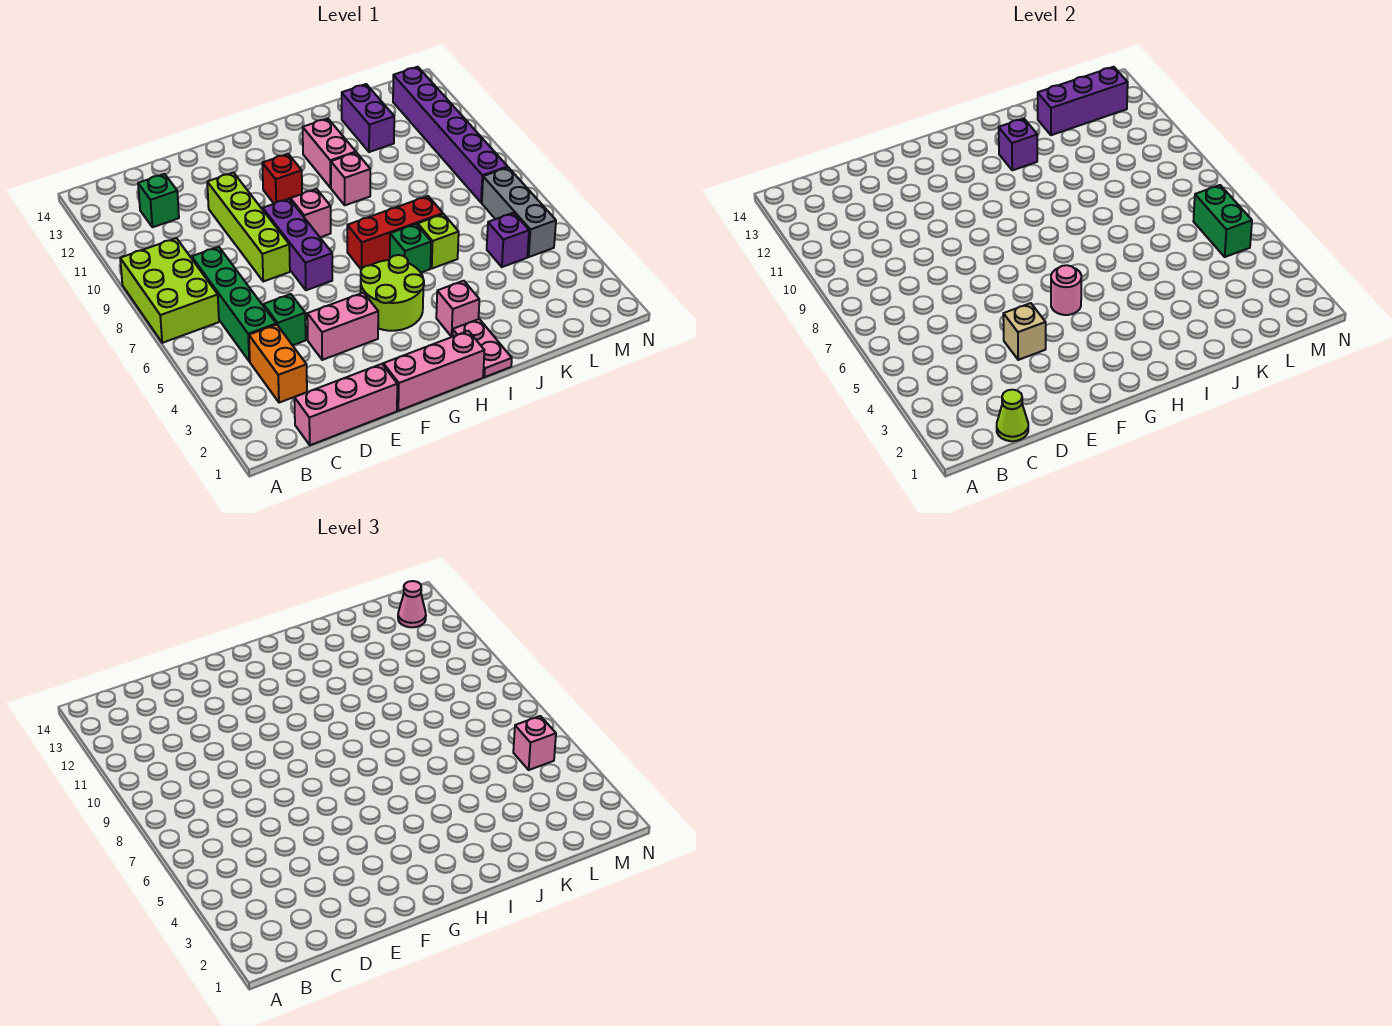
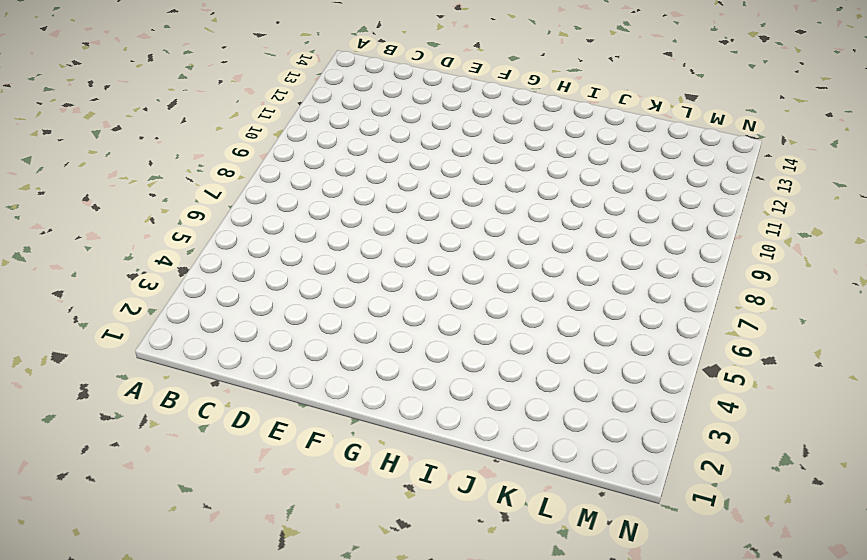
none -> lime 2x3 brick [120,238,219,343]
none -> pink 1x3 brick [294,364,397,445]
none -> orange 1x2 brick [249,324,307,403]
none -> green 1x4 brick [192,247,276,361]

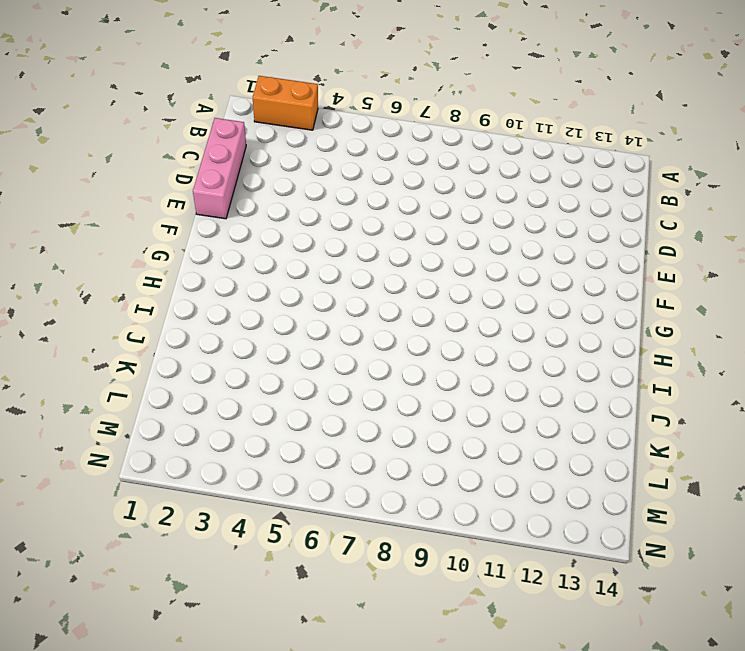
orange 1x2 brick [253,76,318,130] -> orange 1x2 brick moved to [249,324,307,403]
none -> lime 2x3 brick [120,238,219,343]
none -> green 1x4 brick [192,247,276,361]
none -> green 1x1 brick [138,174,179,227]
none -> green 1x1 brick [263,294,306,345]

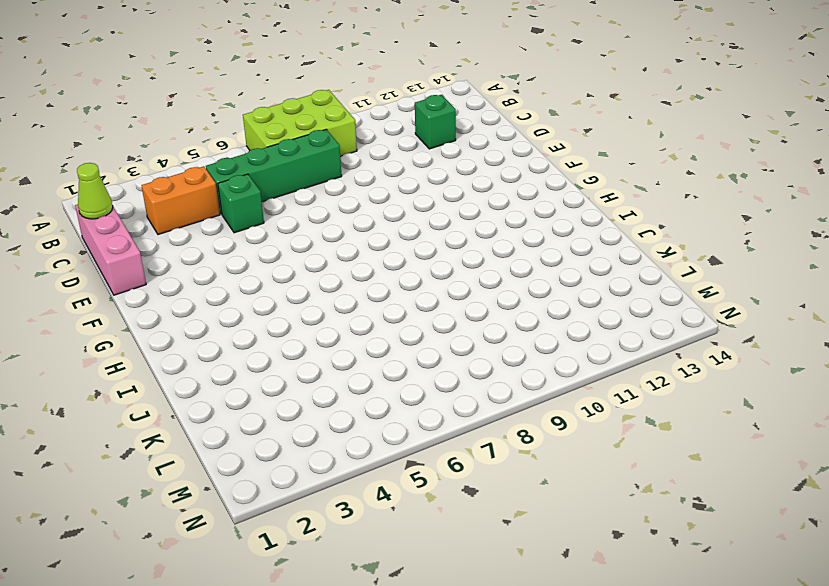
none -> pink 1x2 brick [307,293,378,360]
none -> lime 1x4 brick [207,173,290,281]
none -> pink 1x3 brick [383,331,484,411]
none -> purple 1x3 brick [263,199,332,290]

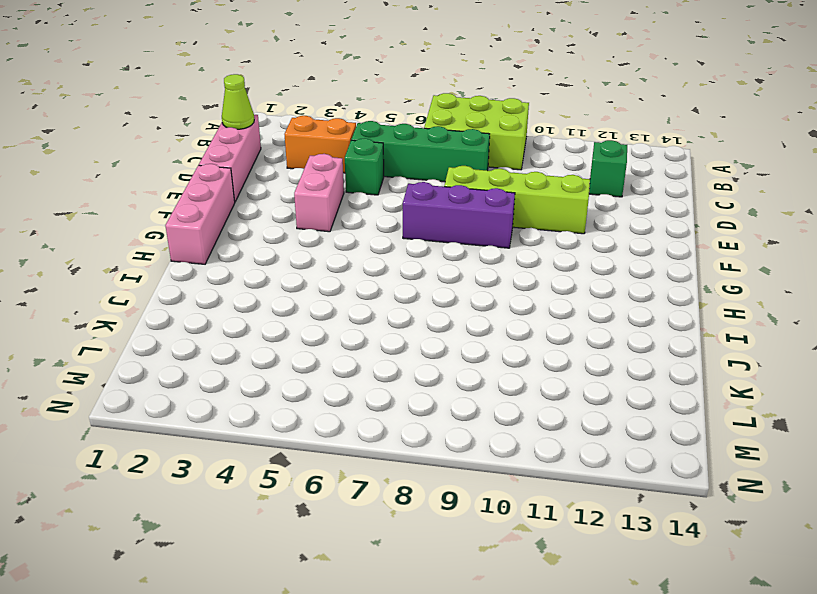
none -> lime 2x2 round brick [361,255,424,331]
none -> pink 1x1 brick [291,189,331,237]
none -> red 1x1 brick [262,154,302,204]
none -> red 1x3 brick [347,196,443,270]

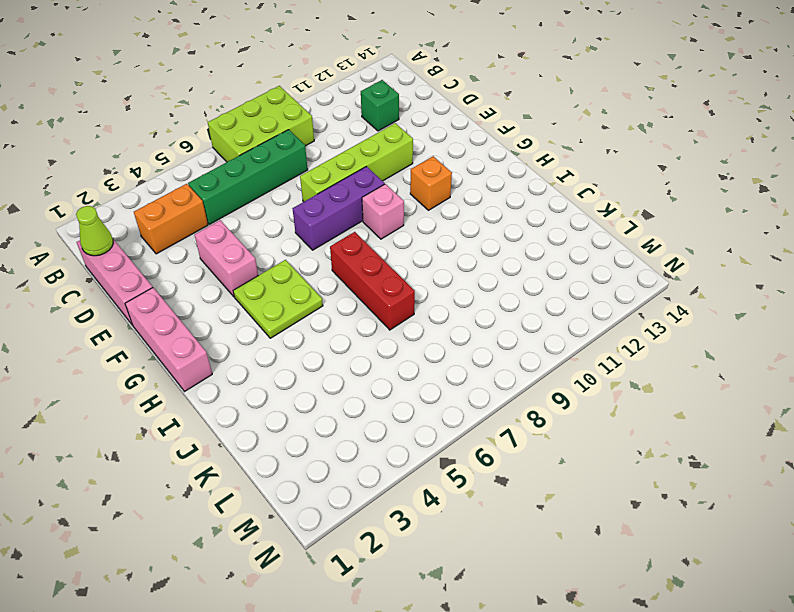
lime 2x2 plate [233,260,323,338] -> lime 2x2 round brick [361,255,424,331]
orange 1x1 brick [410,156,452,210] -> red 1x1 brick [262,154,302,204]
none -> green 1x1 brick [263,294,306,345]
none -> pink 1x2 plate [452,319,512,377]
none -> pink 1x1 brick [436,281,479,337]
none -> green 1x1 brick [390,224,431,273]

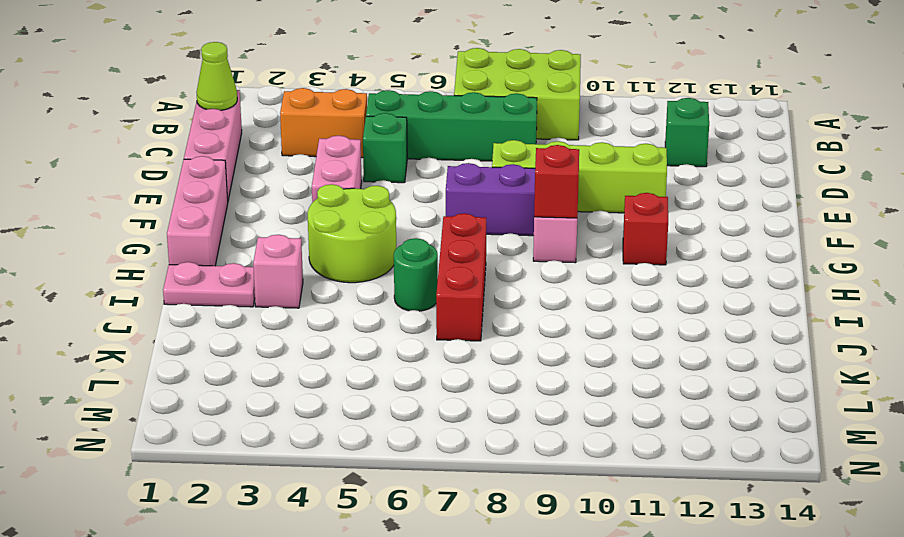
red 1x1 brick [534,145,579,218] -> none
green 1x1 round brick [394,238,438,311] -> green 1x1 brick [390,224,431,273]
none -> pink 1x1 brick [331,152,370,205]
none -> pink 1x2 brick [303,118,356,188]
none -> lime 1x1 brick [418,214,459,268]
none -> purple 1x2 brick [342,84,394,152]

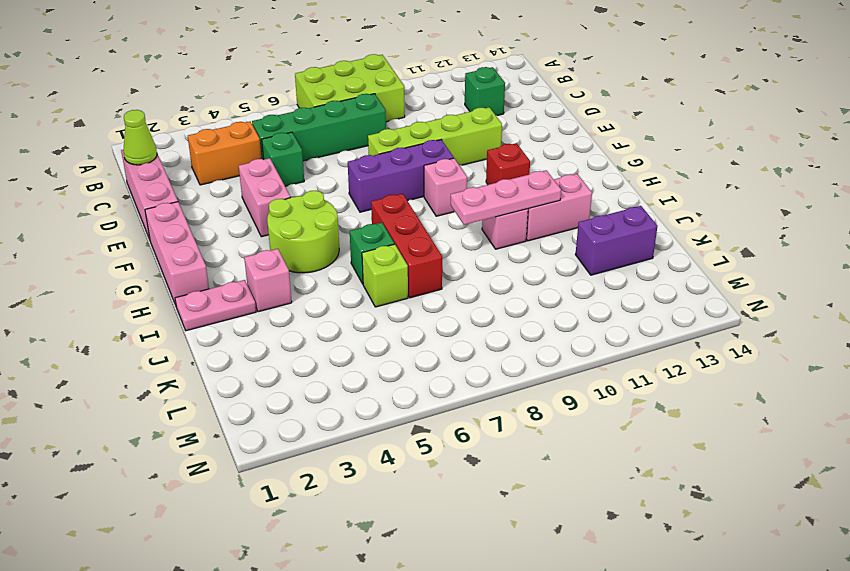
pink 1x3 plate [451,170,561,225] -> none
none -> purple 1x1 brick [487,213,529,267]
none -> grey 1x3 brick [482,167,556,257]
none -> purple 1x6 brick [393,67,508,203]
none -> tan 1x1 brick [1003,303,1046,360]

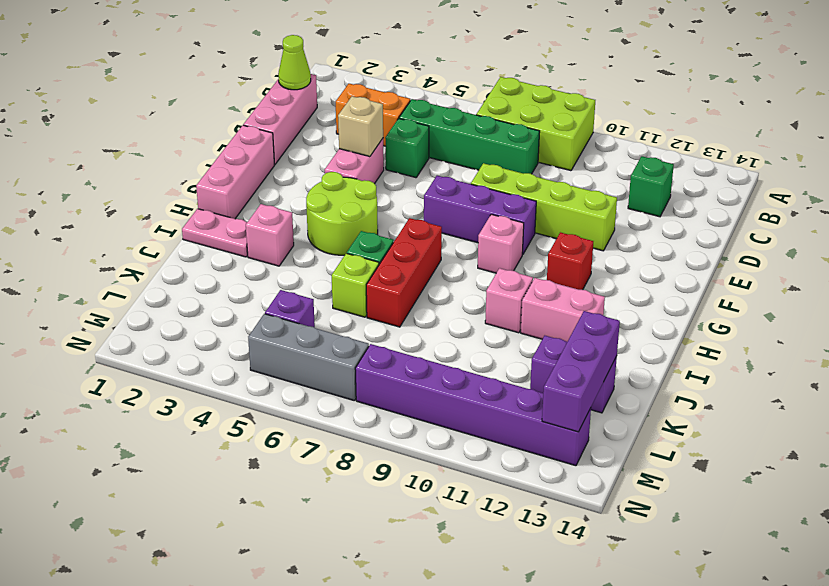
none -> pink 1x1 round brick [1051,265,1081,315]
none -> purple 1x1 brick [999,118,1037,170]
none -> green 1x2 brick [1193,185,1252,257]
none -> pink 1x1 brick [513,716,556,770]

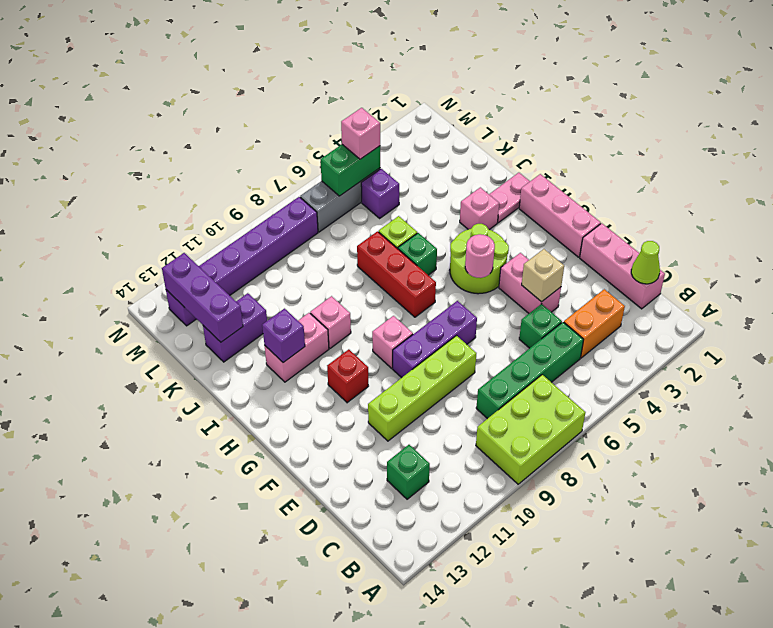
none -> pink 1x1 cone [398,581,426,627]

